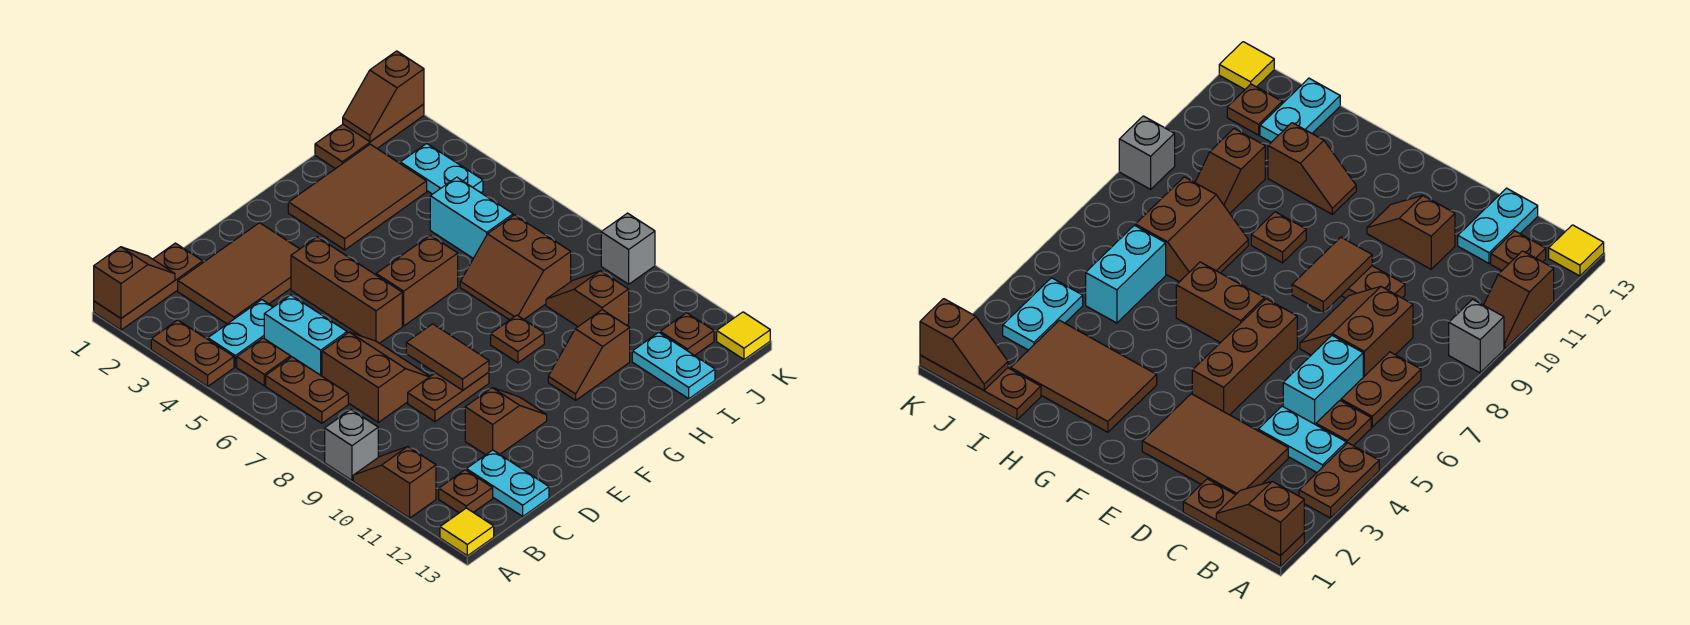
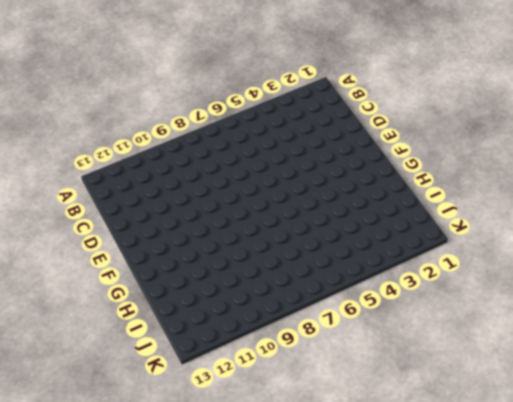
none -> brown 1x3 plate [94,243,203,330]
none -> brown 1x2 plate [151,320,234,386]
none -> grey 1x1 brick [325,410,378,480]
none -> brown 1x2 slope [353,447,436,518]

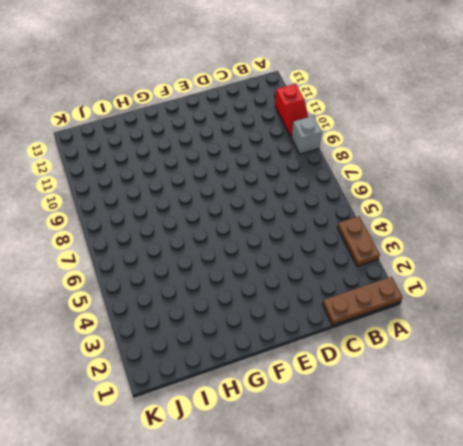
red 1x2 slope [275,84,308,137] -> brown 1x2 slope [353,447,436,518]
none -> yellow 1x1 tile [440,508,494,556]
none -> cyan 1x2 plate [208,300,273,367]
none -> brown 1x1 plate [237,338,291,386]
none -> brown 1x2 plate [266,357,348,423]

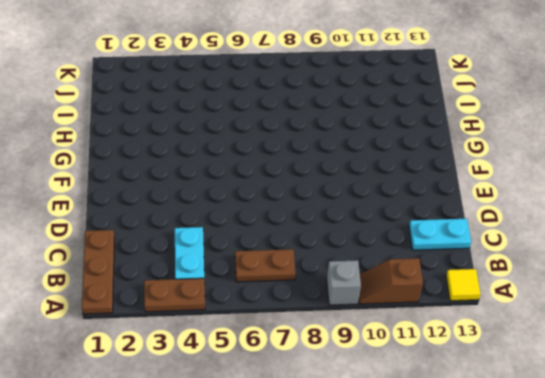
none -> brown 1x1 plate [237,338,291,386]
none -> brown 1x1 plate [439,470,493,513]
none -> brown 2x3 tile [178,223,299,324]
none -> cyan 1x2 brick [264,295,347,376]

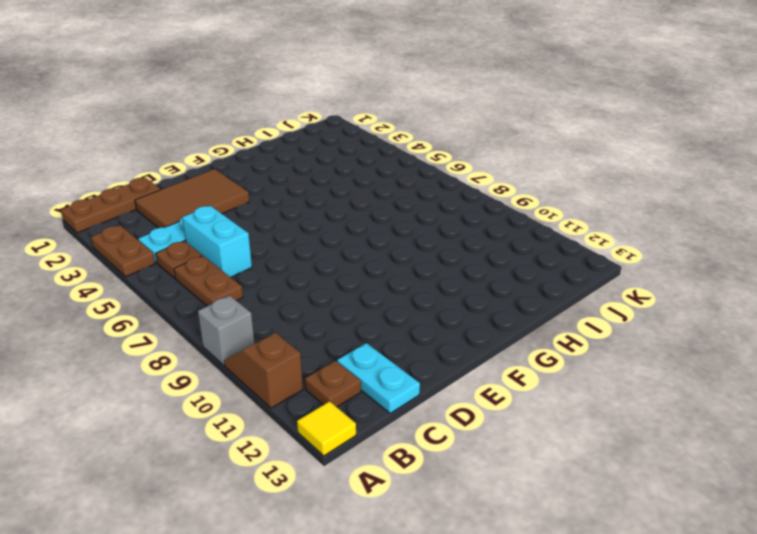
none -> brown 2x2 slope [322,332,430,422]
none -> brown 1x2 plate [408,372,489,422]
none -> brown 1x2 slope [465,388,547,455]
none -> brown 1x3 brick [291,237,402,343]

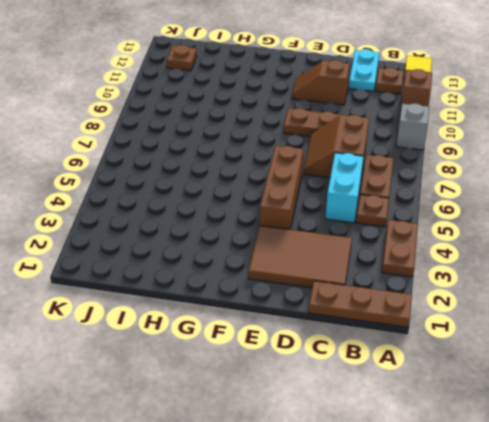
none -> cyan 1x2 plate [208,300,273,367]
none -> brown 1x2 brick [376,235,458,326]
none -> brown 2x3 tile [288,144,427,250]
none -> brown 1x1 plate [491,315,544,363]

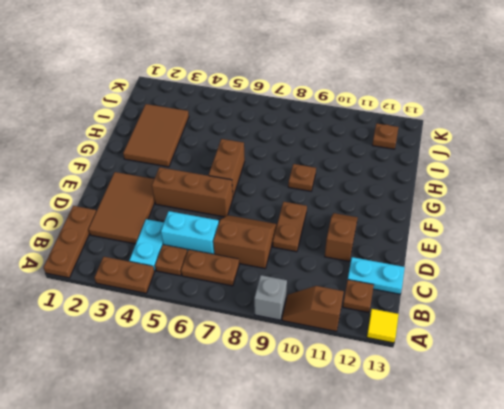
none -> brown 1x2 slope [548,310,630,400]
none -> brown 2x2 slope [460,215,571,320]
none -> brown 1x3 plate [315,104,424,169]
none -> cyan 1x2 brick [430,177,513,258]

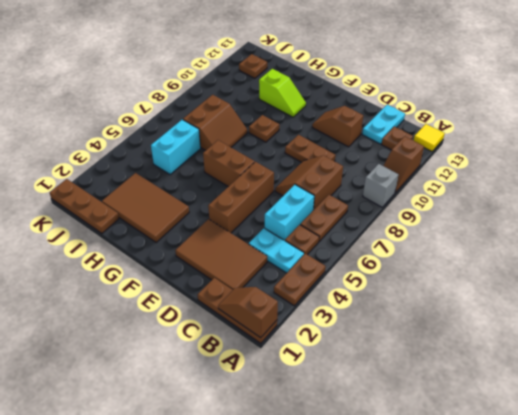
lime 1x2 slope [259,69,306,117] -> brown 1x2 slope [548,310,630,400]
none -> brown 1x2 slope [546,271,629,326]
none -> cyan 1x2 plate [632,332,715,399]
none -> cyan 1x2 plate [400,143,483,194]
none -> grey 1x1 brick [601,213,655,284]

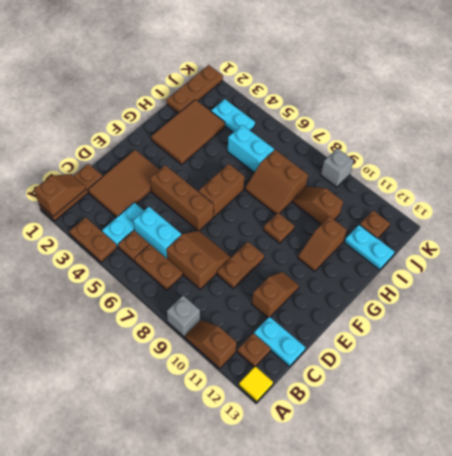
none -> yellow 1x1 tile [717,312,770,359]
none -> brown 1x2 tile [406,324,489,390]
none -> brown 1x2 slope [343,51,424,142]

